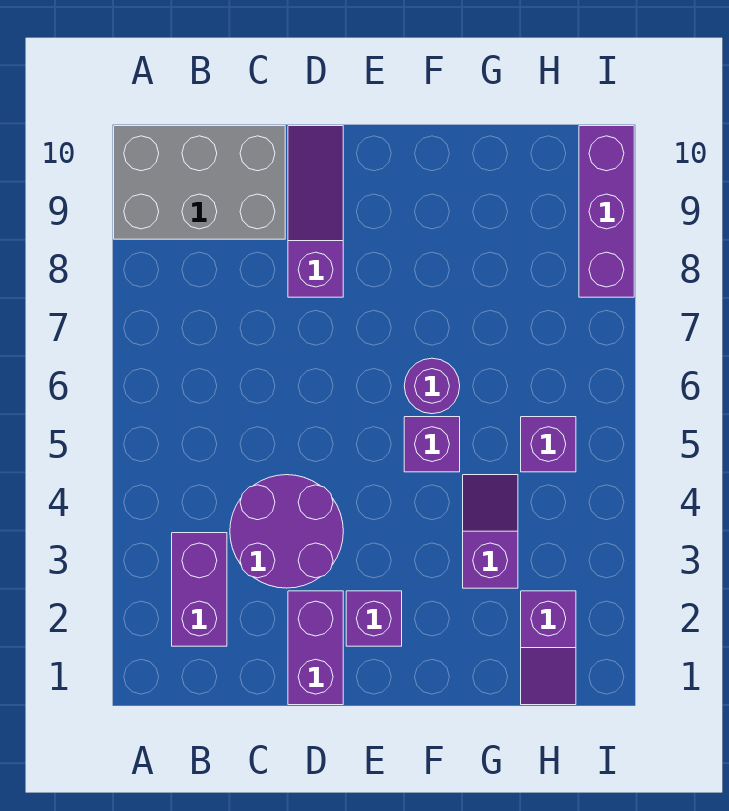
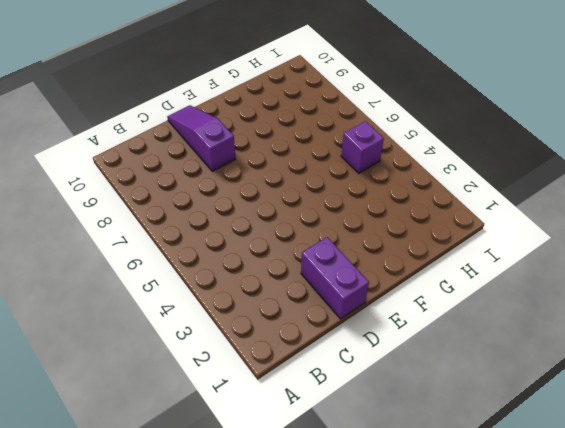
none -> grey 2x3 brick [114,126,285,239]
none -> purple 1x2 brick [172,533,227,646]
none -> purple 2x2 round brick [230,475,343,588]

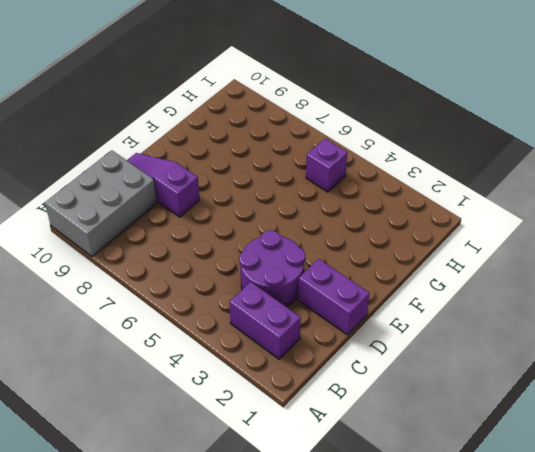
none -> purple 1x1 brick [346,591,402,646]
none -> purple 1x1 brick [404,417,460,472]
none -> purple 1x1 round brick [404,358,460,414]

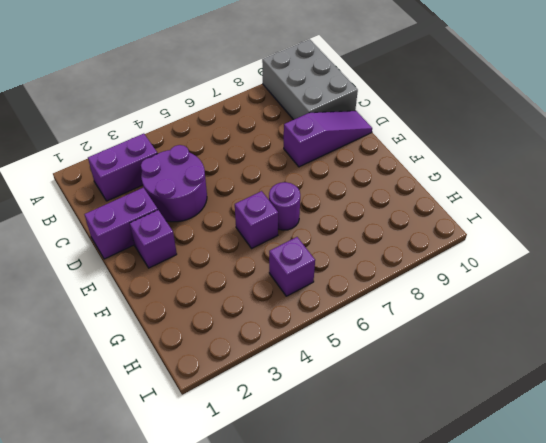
none -> purple 1x2 slope [463,475,518,588]
none -> purple 1x2 slope [521,591,576,705]
none -> purple 1x3 brick [579,126,634,297]

